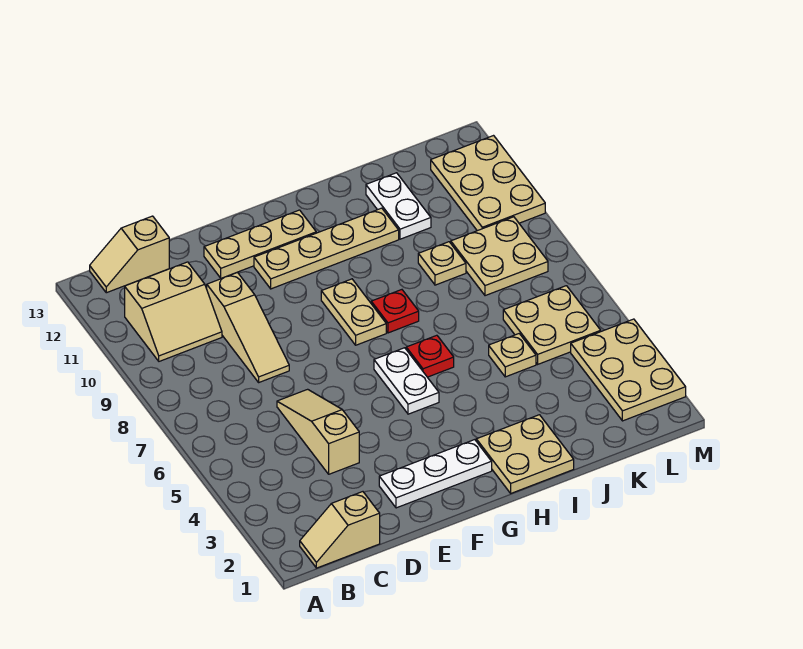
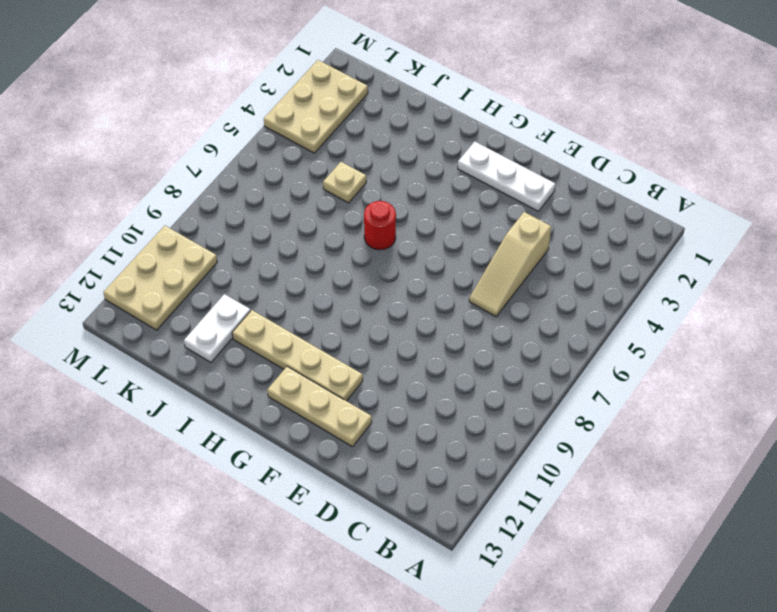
red 1x1 round brick [364,201,396,250] -> red 1x1 plate [406,335,454,377]
none -> tan 1x2 slope [300,492,380,568]
none -> tan 2x2 slope [125,262,222,361]
none -> tan 1x2 slope [90,216,169,293]

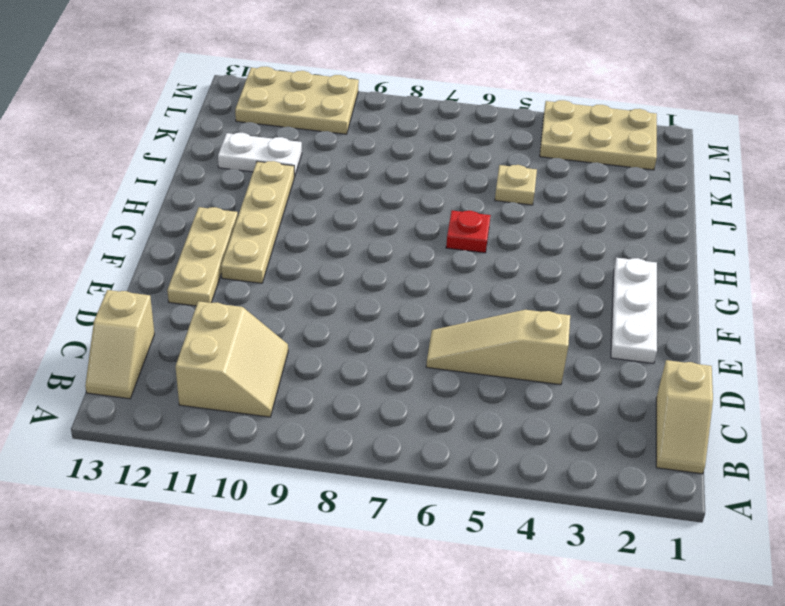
none -> tan 1x3 slope [207,272,289,382]
none -> white 1x2 plate [374,348,439,414]
none -> tan 1x2 plate [321,279,386,345]

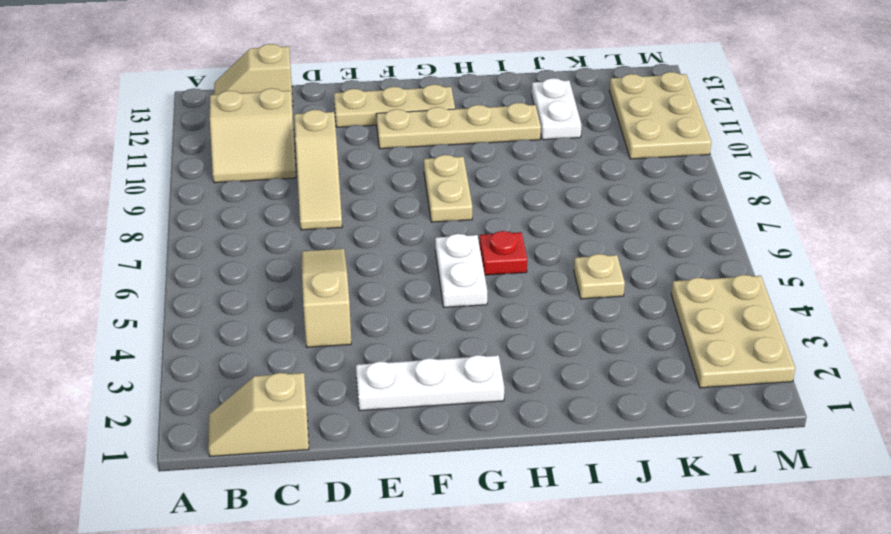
none -> tan 2x2 plate [476,415,574,493]
none -> red 1x1 plate [371,290,419,333]
none -> tan 1x1 plate [418,242,466,285]

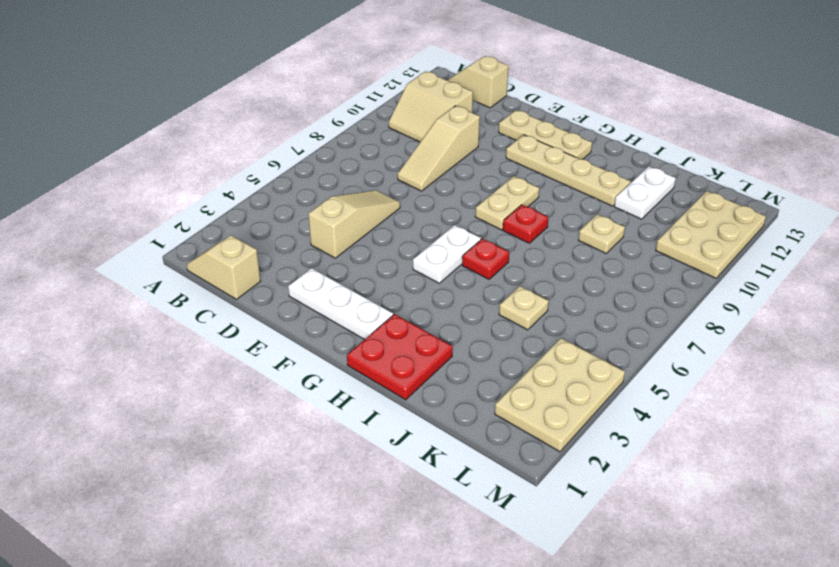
red 2x2 plate [347,314,453,400] -> tan 2x2 plate [476,415,574,493]
none -> tan 2x2 plate [503,286,601,364]
none -> tan 2x2 plate [451,217,548,296]

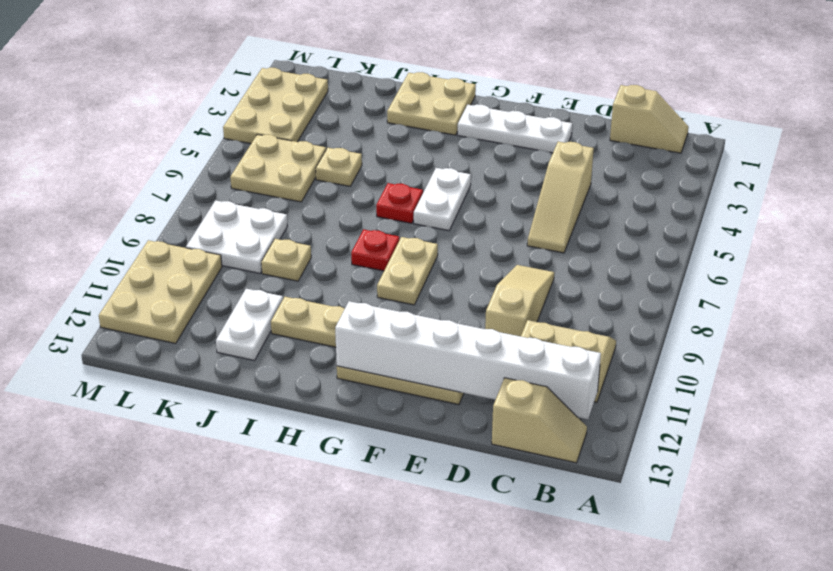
white 1x6 brick [335,301,601,419] -> none
white 2x2 plate [186,200,288,273] -> tan 2x2 plate [451,217,548,296]

